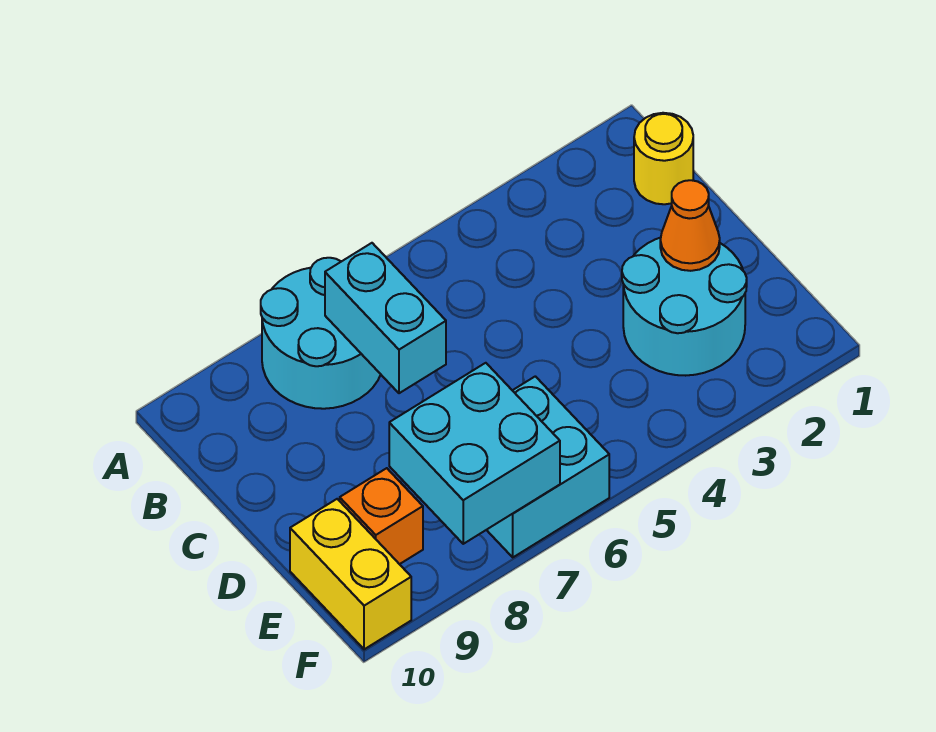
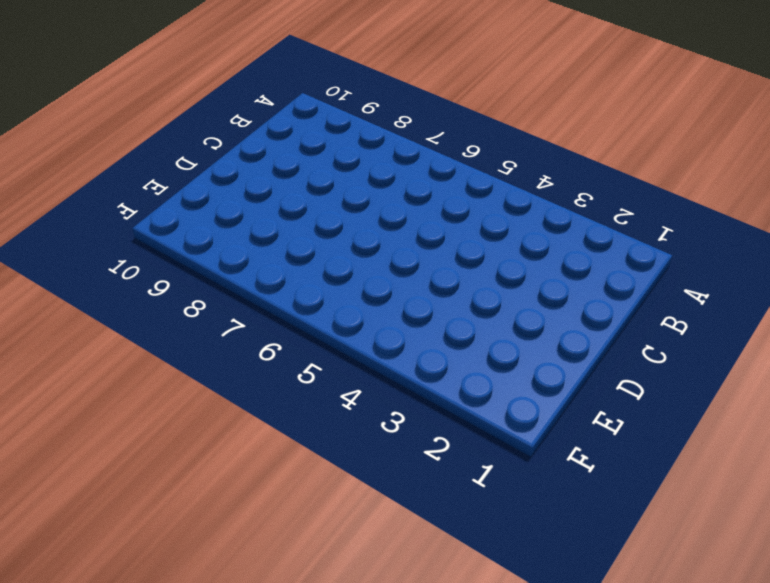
none -> cyan 2x2 round brick [261,258,381,409]
none -> yellow 1x1 round brick [634,113,693,204]

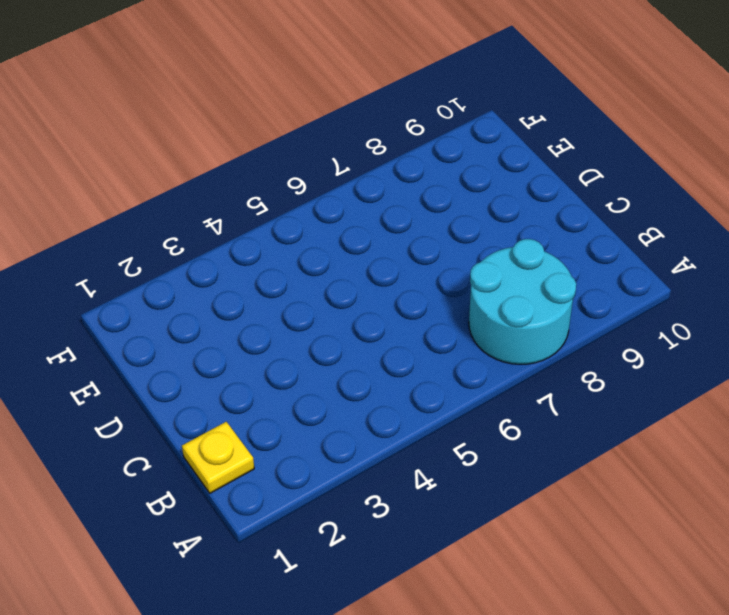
yellow 1x1 plate [182,422,254,493] -> yellow 1x1 round brick [634,113,693,204]
none -> cyan 2x2 round brick [622,238,747,376]
none -> cyan 2x2 brick [487,376,609,557]

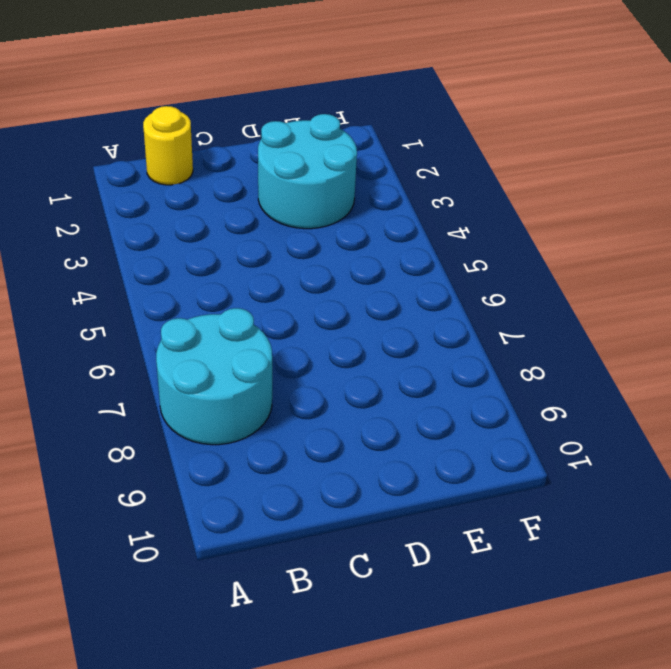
none -> cyan 2x2 brick [487,376,609,557]
none -> orange 1x1 brick [340,468,423,564]

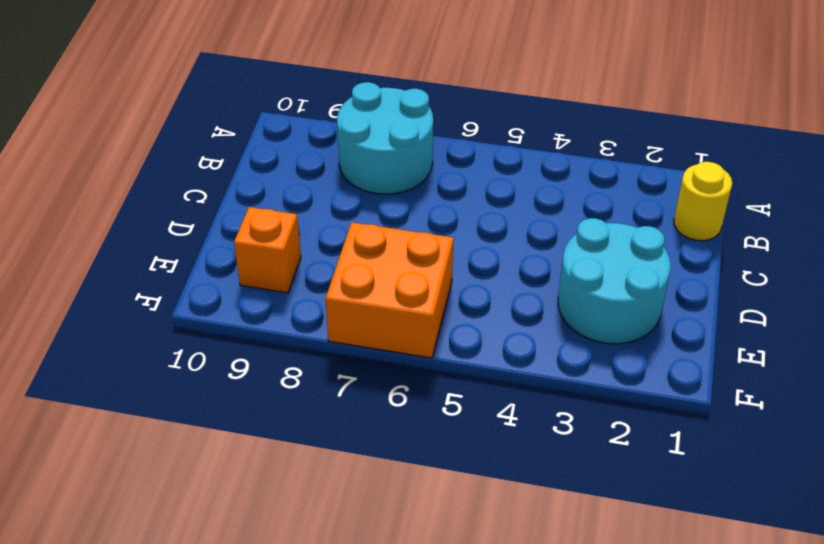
orange 2x2 brick [325,222,454,358] -> cyan 2x2 brick [487,376,609,557]
none -> yellow 1x2 brick [290,499,411,649]
none -> cyan 1x2 brick [325,243,446,393]

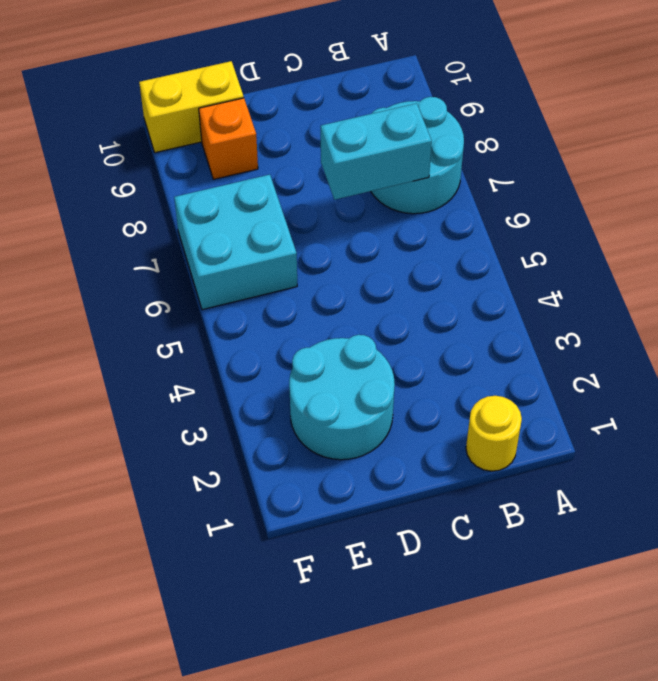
none -> orange 1x1 cone [660,180,720,271]
none -> cyan 2x2 brick [389,363,560,544]

